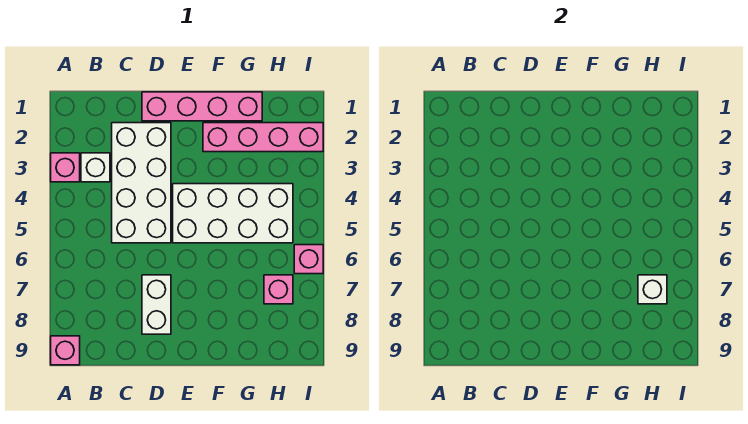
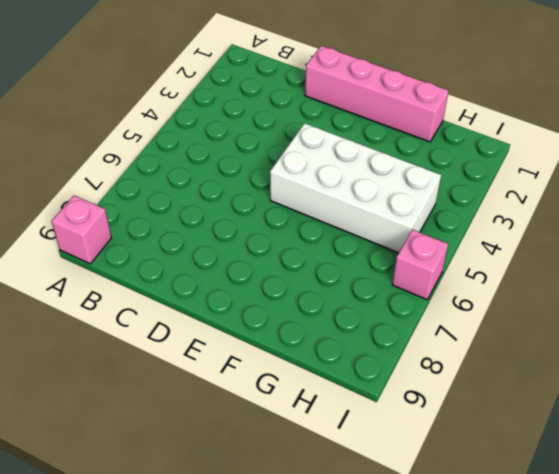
none -> pink 1x1 brick [51,153,80,182]
none -> white 1x1 brick [81,153,110,182]

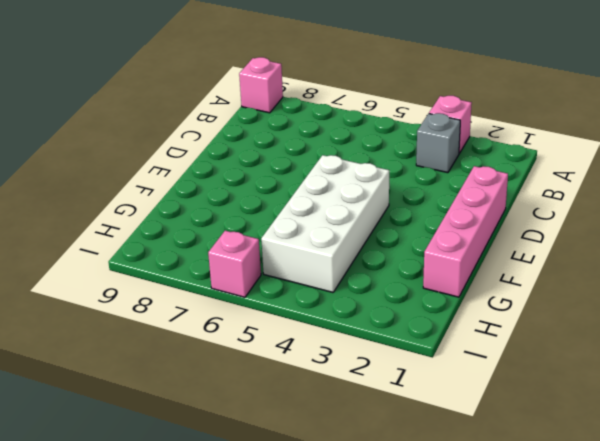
grey 1x1 brick [416,113,460,173] -> white 1x1 brick [81,153,110,182]
none -> white 2x4 brick [112,123,171,243]
none -> white 1x2 brick [142,275,171,334]

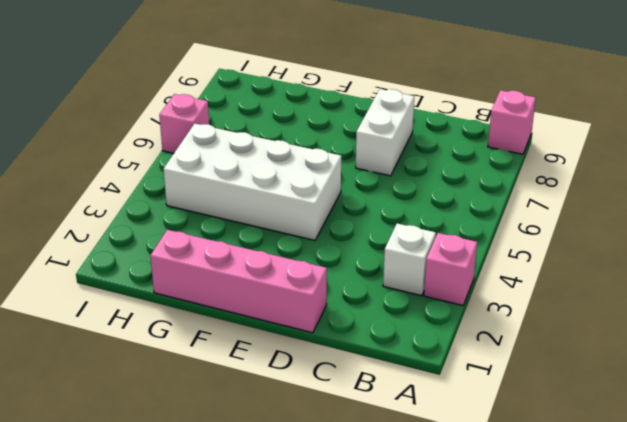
none -> white 2x4 brick [112,123,171,243]
none -> pink 1x4 brick [203,123,323,152]

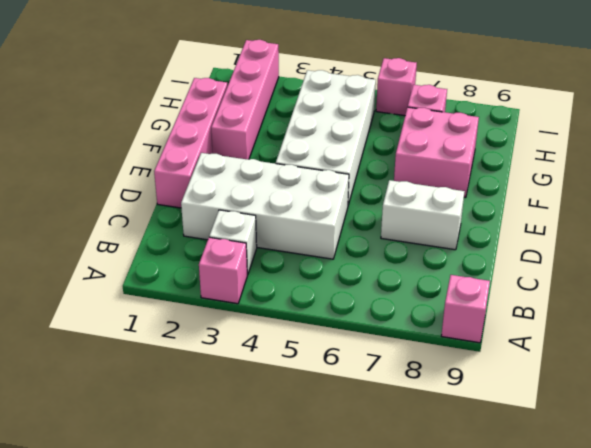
pink 2x2 brick [394,107,479,197] -> none
none -> white 1x1 brick [638,275,667,304]

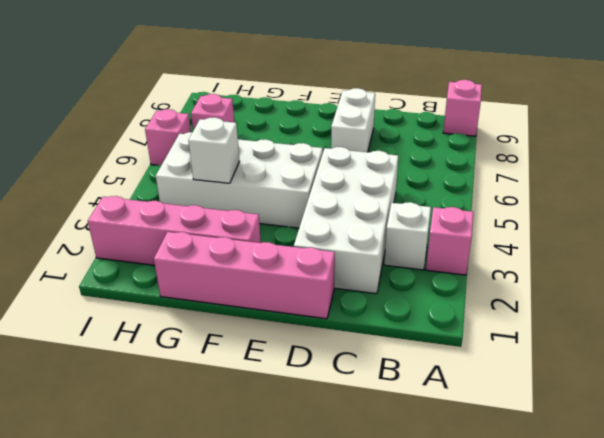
white 1x1 brick [188,118,240,183] -> white 1x1 brick moved to [638,275,667,304]

